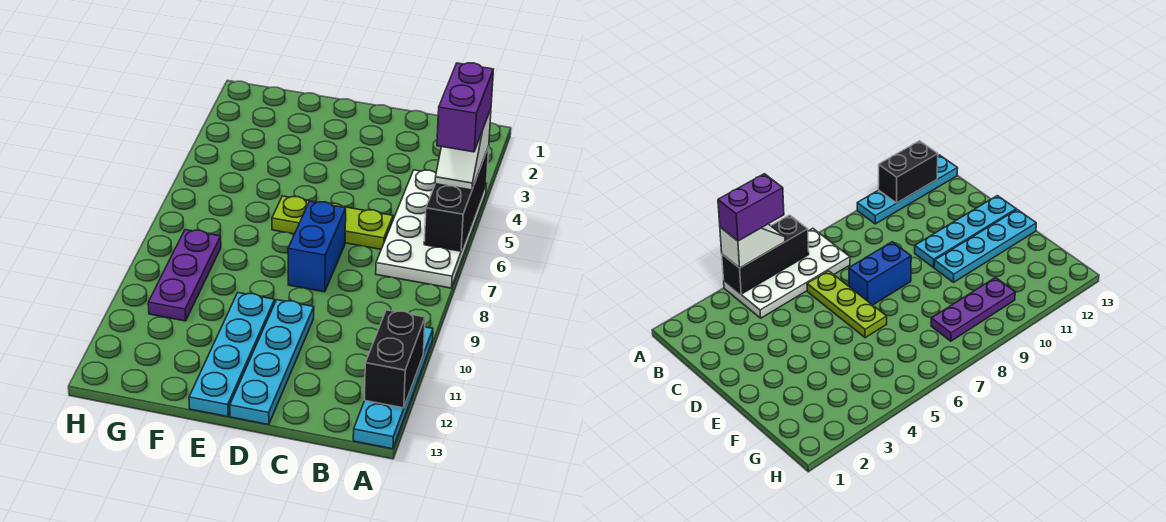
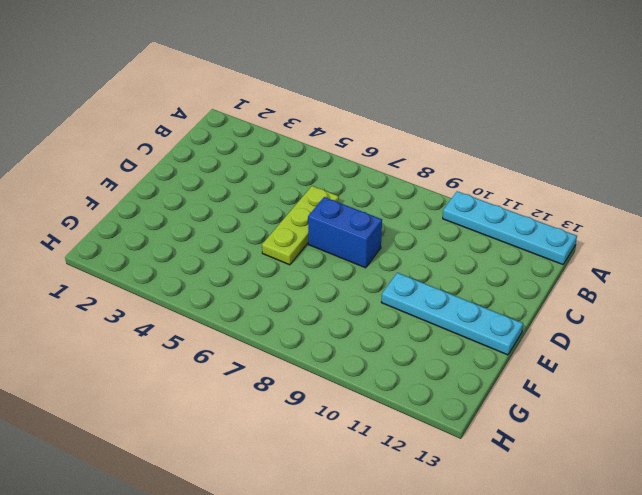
none -> white 2x4 plate [376,170,486,288]
none -> cyan 1x4 plate [230,300,314,425]

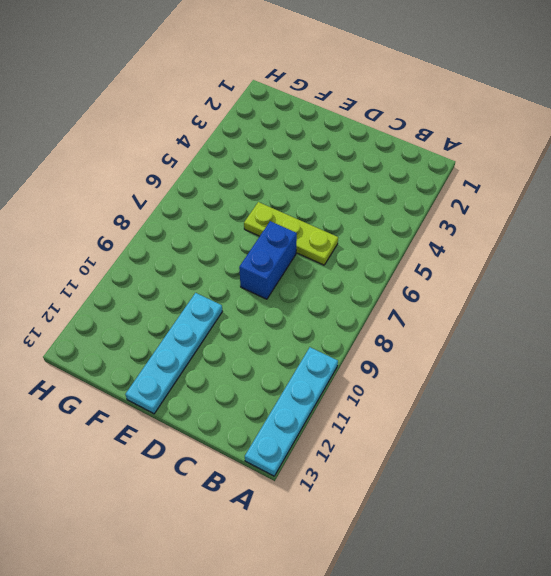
none -> white 2x4 plate [376,170,486,288]
none -> cyan 1x4 plate [230,300,314,425]

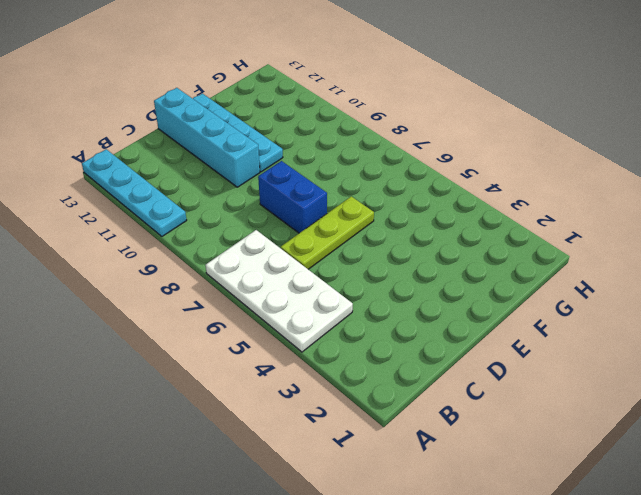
cyan 1x4 brick [154,88,260,187] -> cyan 1x4 plate [230,300,314,425]
none -> purple 1x3 plate [148,230,221,321]
none -> black 1x3 brick [424,147,489,251]

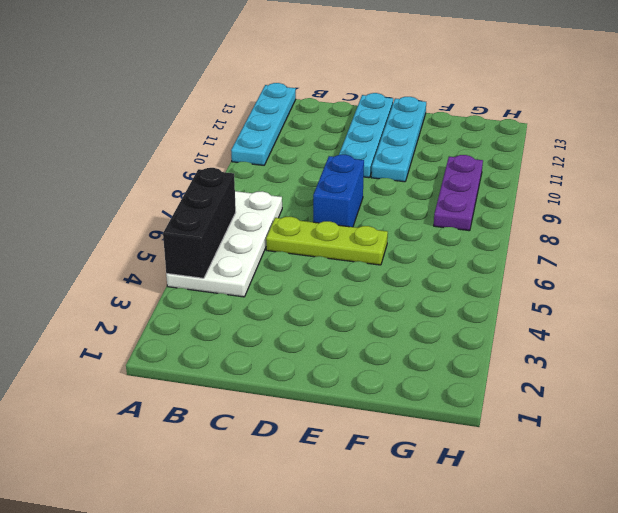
none -> black 1x2 brick [365,310,425,408]
none -> white 1x2 slope [435,109,491,190]

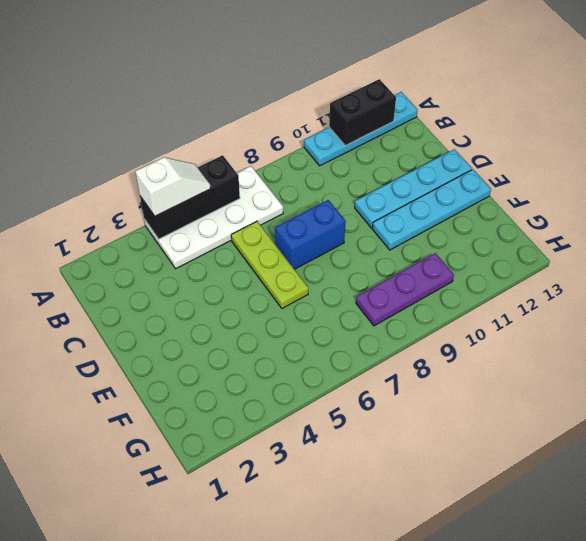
none -> purple 1x2 brick [437,63,493,152]

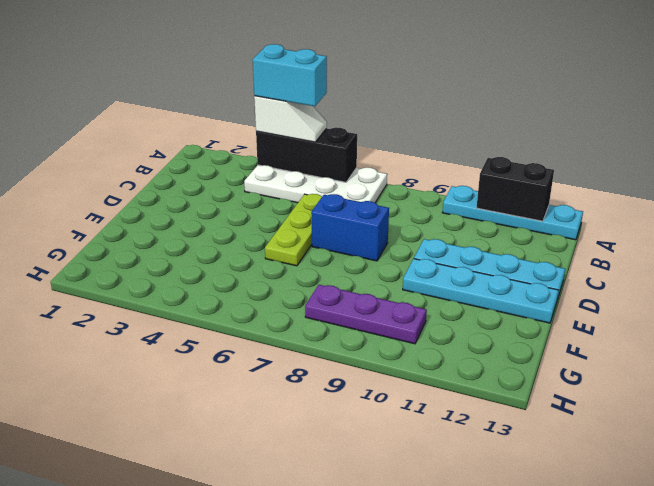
cyan 1x2 brick [253,44,327,106] -> purple 1x2 brick [437,63,493,152]

